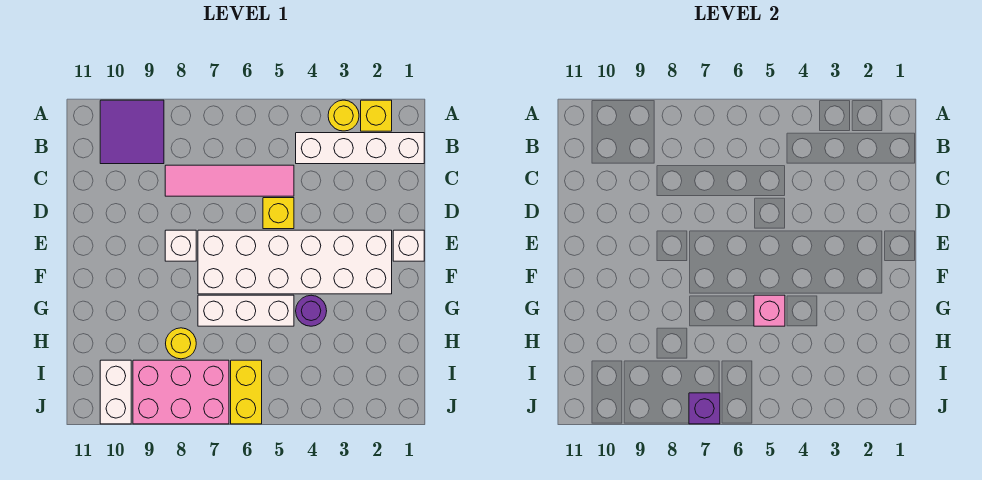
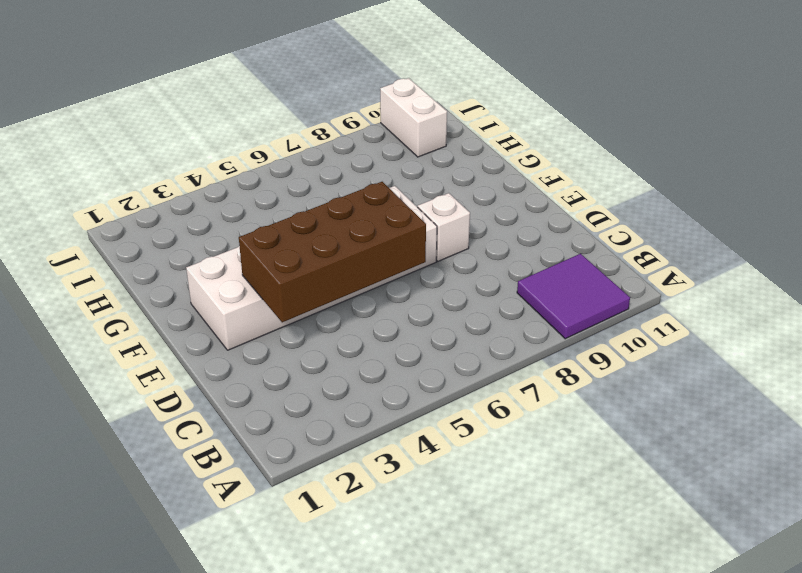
brown 2x4 brick [239,182,426,322] -> none
none -> yellow 1x1 brick [361,100,392,131]
none -> yellow 1x1 round brick [328,100,359,131]
none -> white 1x4 brick [296,133,424,164]

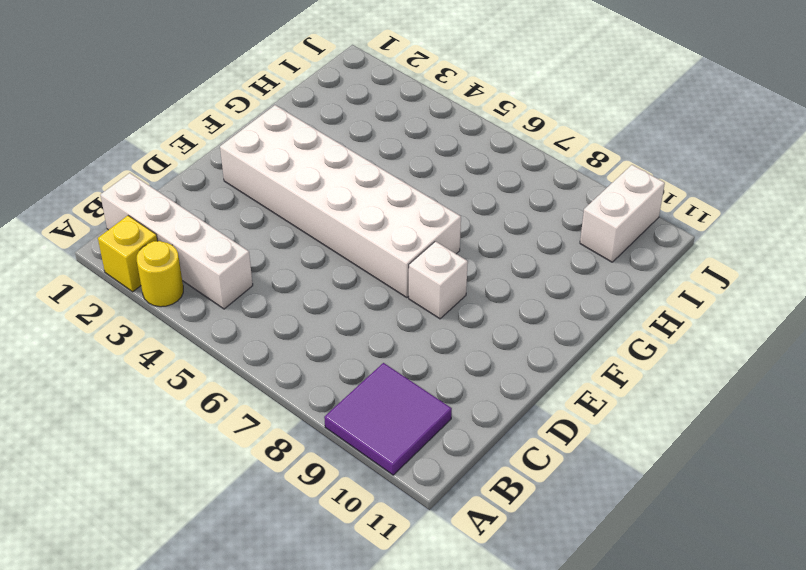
none -> pink 1x4 tile [165,165,294,196]
none -> yellow 1x1 brick [263,198,294,229]
none -> white 1x1 brick [393,230,424,261]

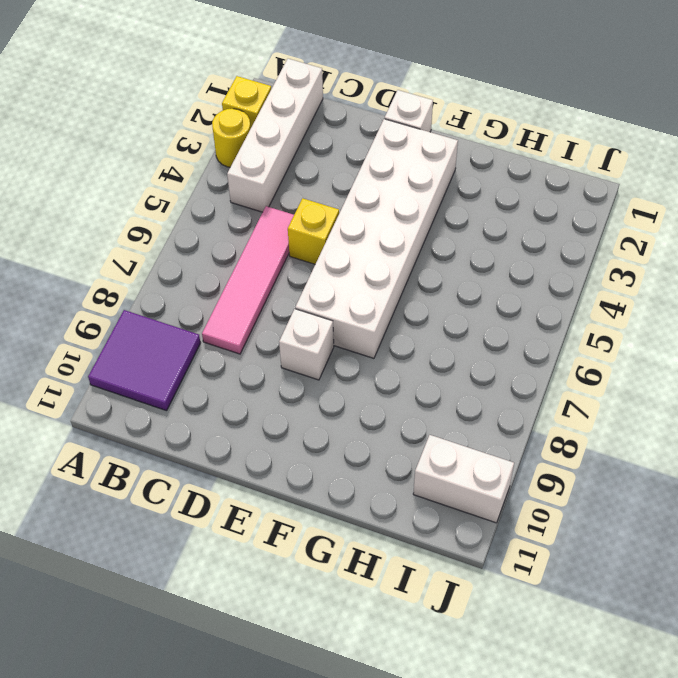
none -> purple 1x1 round brick [296,295,327,326]
none -> white 1x3 brick [198,295,294,326]
none -> yellow 1x1 round brick [166,328,196,359]

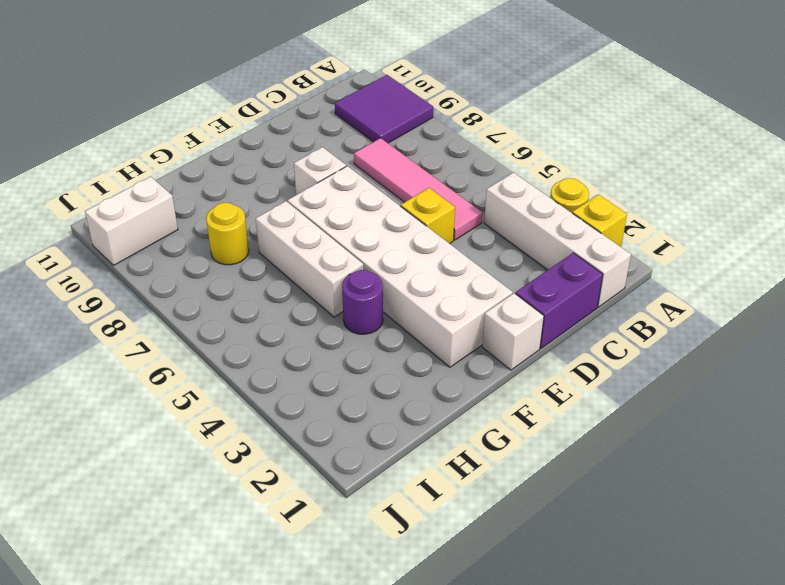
purple 1x2 brick [515,253,603,348] -> none
none -> yellow 1x2 brick [231,360,262,424]
none -> pink 2x3 brick [133,360,229,424]
none -> pink 1x1 brick [754,295,785,326]

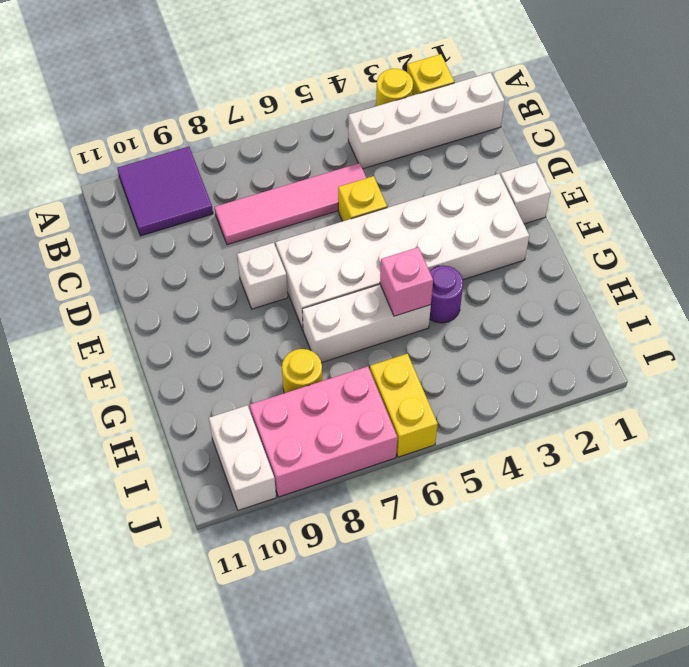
none -> purple 1x1 brick [689,393,720,424]

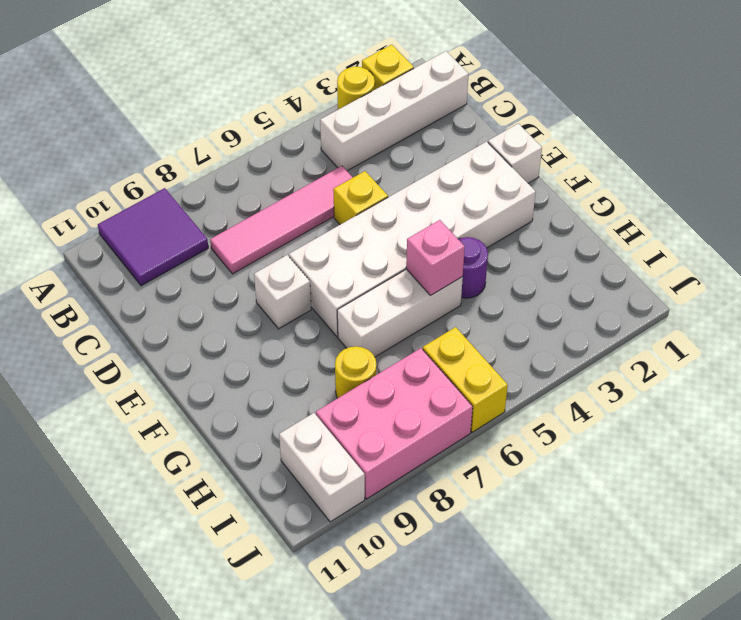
none -> purple 1x1 brick [689,393,720,424]

